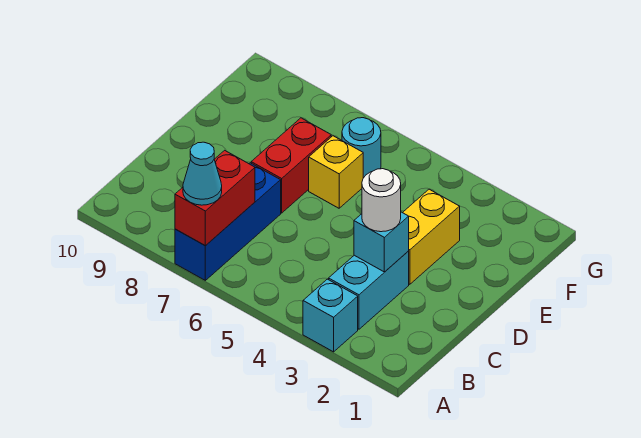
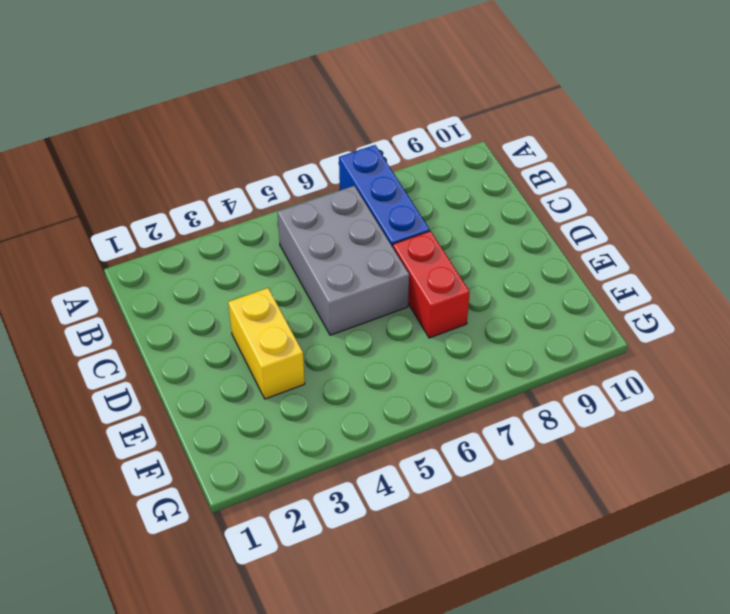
grey 2x3 brick [278,186,409,335] -> none
none -> cyan 1x1 brick [303,279,358,352]
none -> cyan 1x2 brick [329,251,409,329]

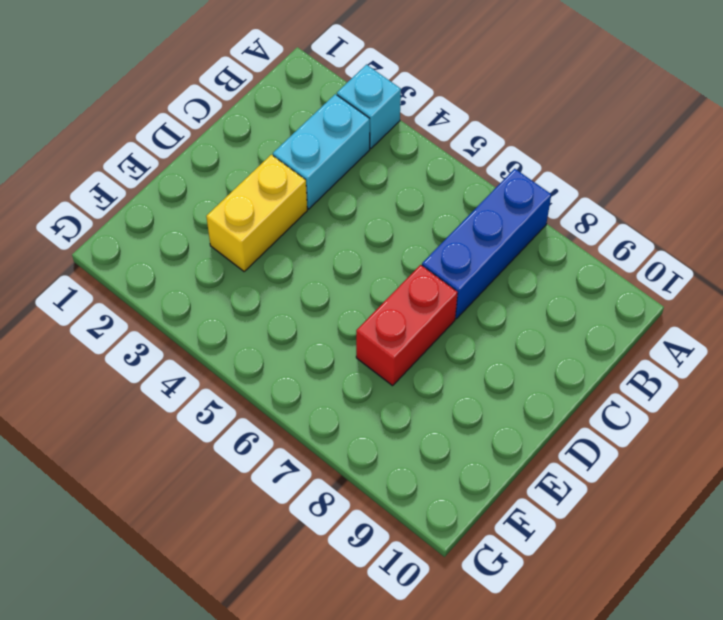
none -> yellow 1x1 brick [309,136,363,208]
none -> cyan 1x1 round brick [342,118,381,178]

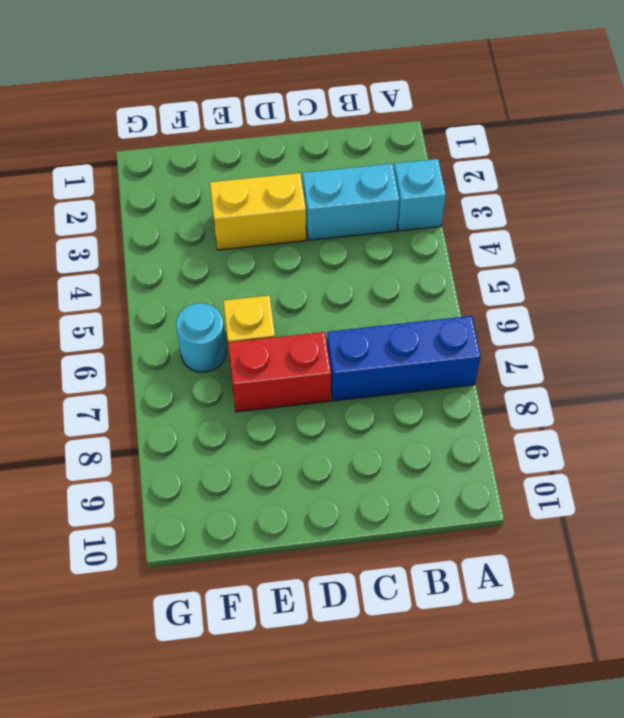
none -> red 1x2 brick [175,150,255,246]
none -> cyan 1x1 brick [354,212,409,272]

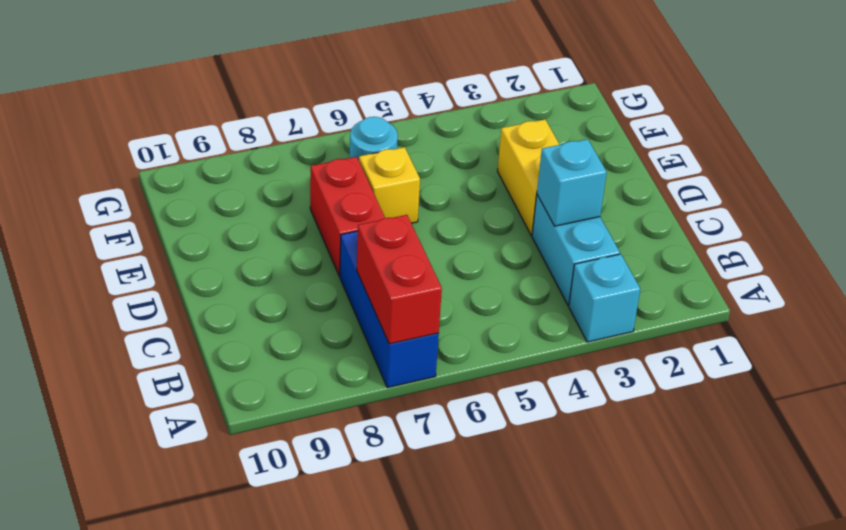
none -> cyan 1x1 cone [183,142,222,205]
none -> white 1x1 round brick [362,169,401,232]

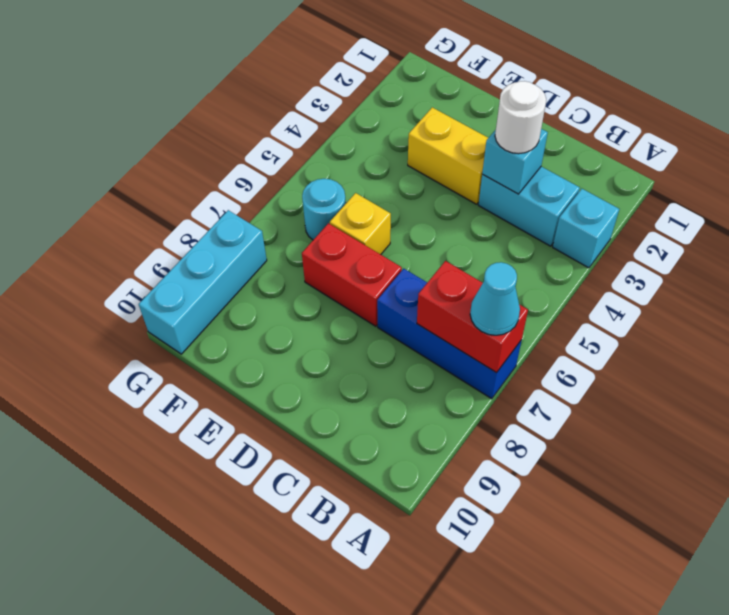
cyan 1x3 brick [139,210,267,354] -> none

